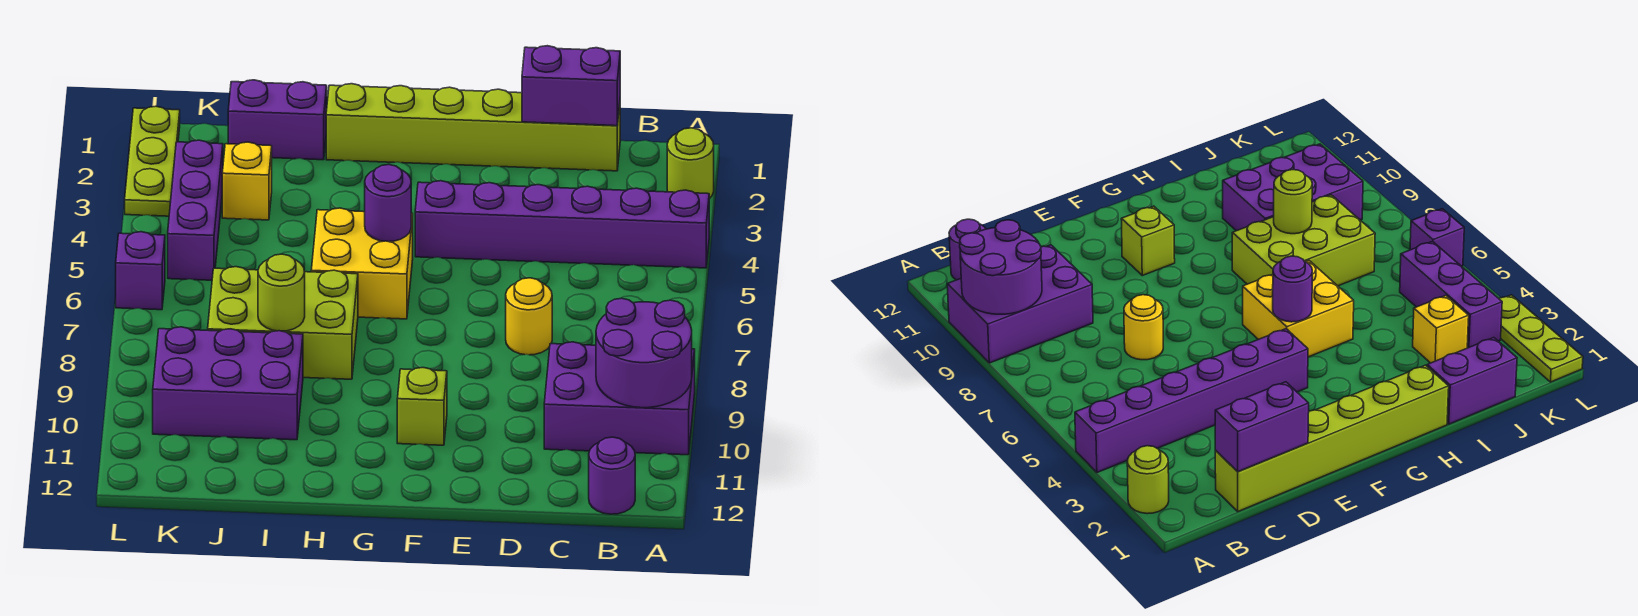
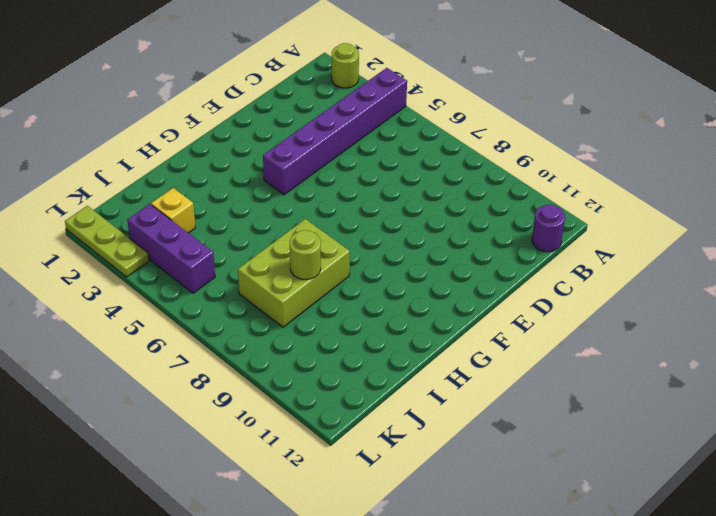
none -> purple 2x3 brick [544,342,695,455]
none -> lime 1x6 brick [326,84,620,171]
none -> yellow 1x1 round brick [506,278,552,355]

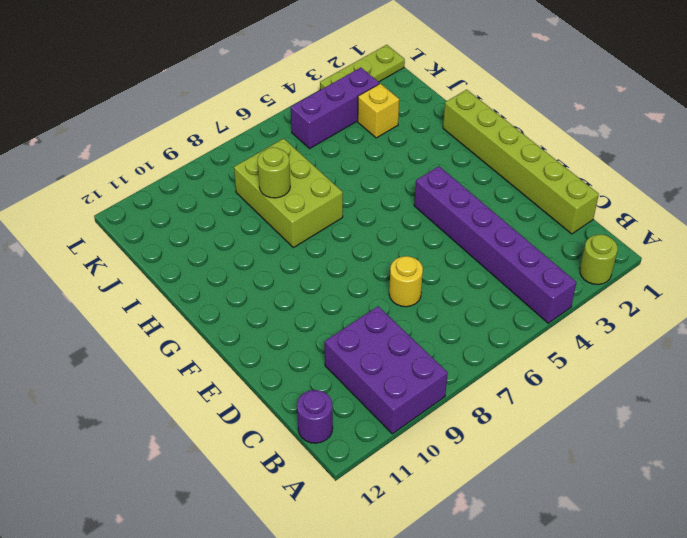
none -> lime 1x1 brick [397,368,447,445]
none -> yellow 2x2 brick [311,208,413,319]
none -> purple 1x2 brick [228,80,327,160]

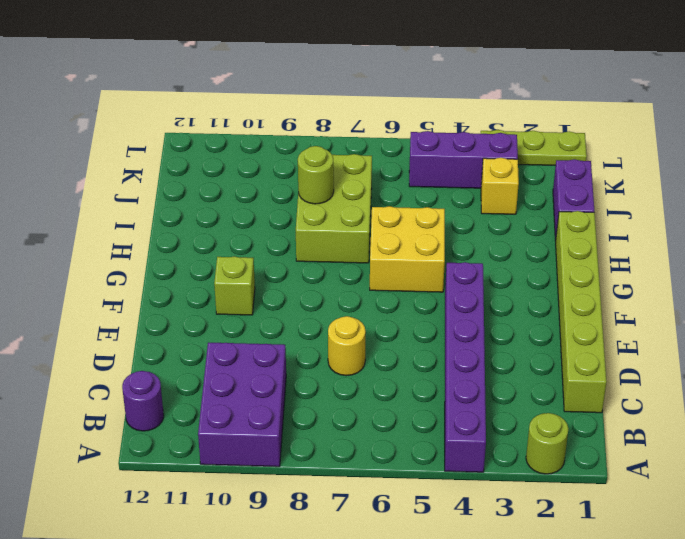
none -> purple 2x3 brick [153,327,303,440]
none -> purple 1x1 brick [116,232,165,310]
none -> purple 2x2 round brick [596,298,692,408]

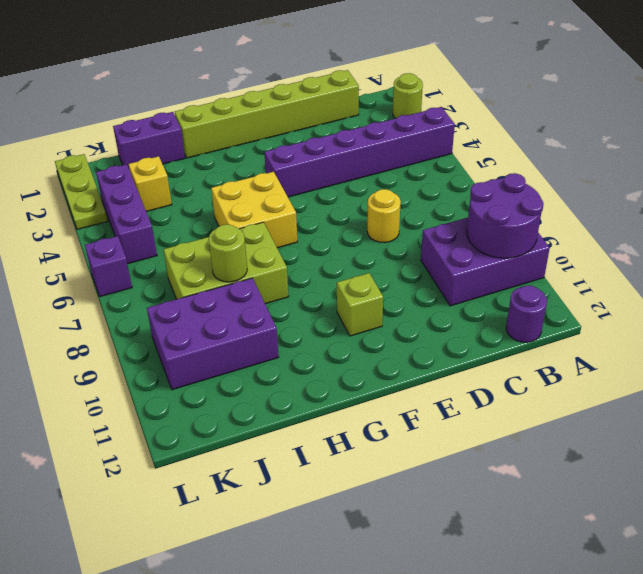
none -> purple 1x2 brick [522,46,620,126]
none -> purple 1x1 round brick [365,165,411,242]

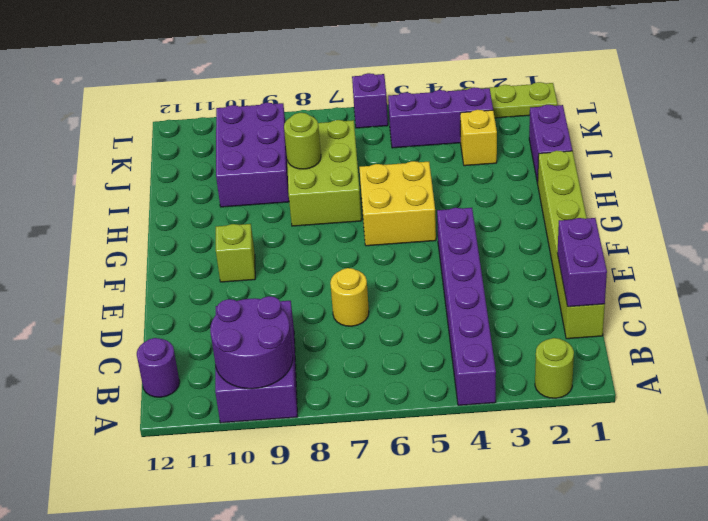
none -> purple 1x1 round brick [365,165,411,242]

